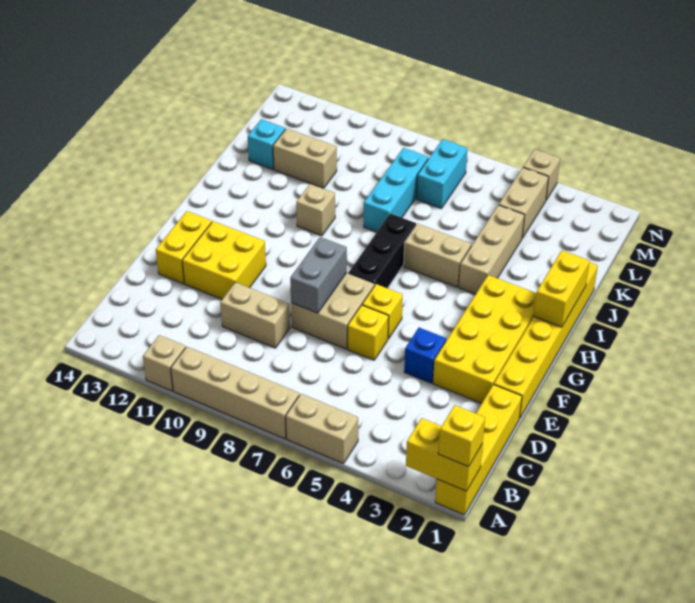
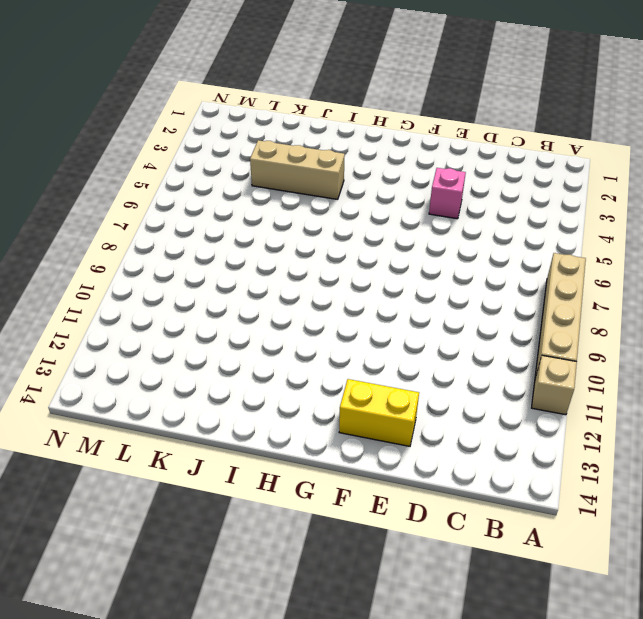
pink 1x1 brick [429,168,466,219] -> blue 1x1 brick [404,328,446,383]
none -> yellow 1x4 brick [435,385,522,515]
none -> tan 1x2 brick [286,394,358,464]
none -> tan 1x2 brick [220,282,290,348]

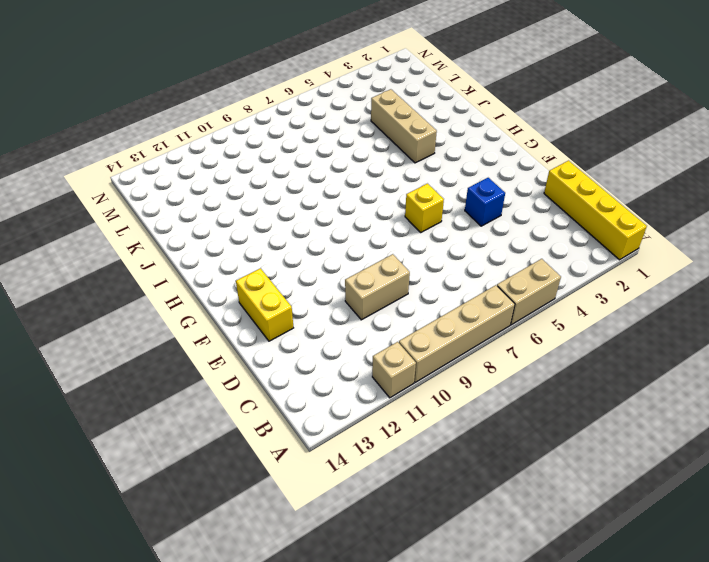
none -> yellow 1x6 brick [494,262,598,419]
none -> yellow 2x4 brick [433,275,536,403]
none -> yellow 1x1 brick [348,305,389,360]

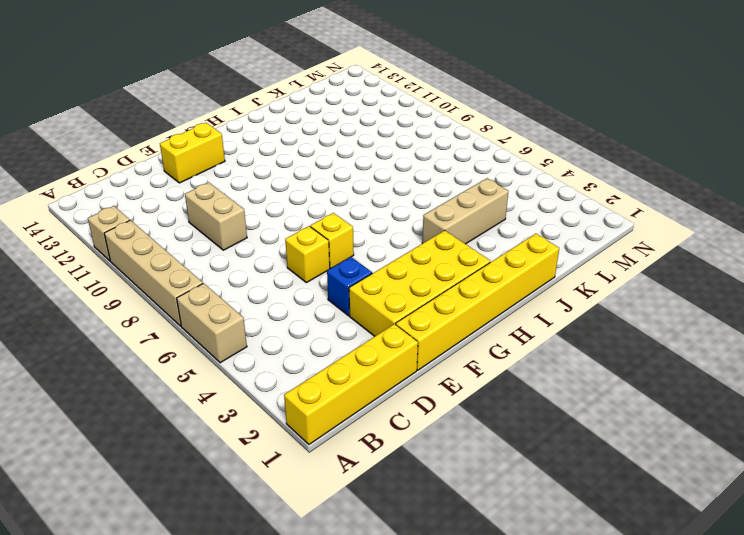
none -> tan 2x2 brick [291,273,375,349]
none -> yellow 2x2 brick [182,221,266,299]
none -> black 1x3 brick [349,214,416,288]

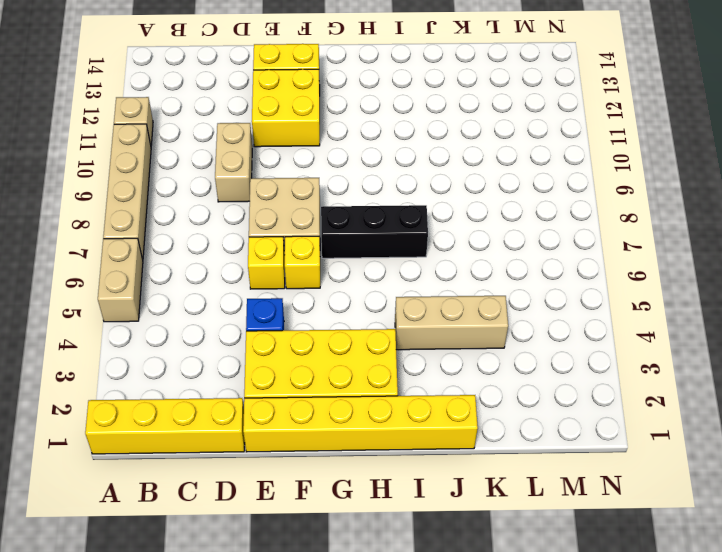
none -> tan 1x2 brick [404,224,471,287]
none -> tan 1x1 brick [296,184,335,236]
none -> cyan 1x3 brick [364,148,428,232]

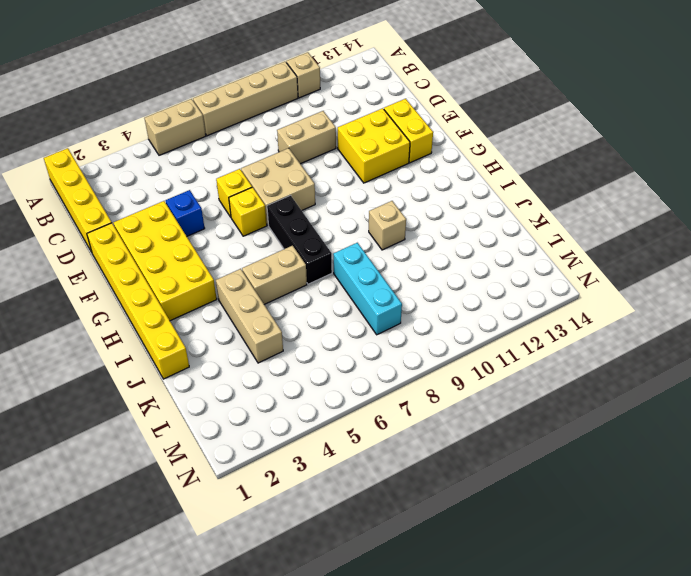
none -> tan 1x2 brick [273,128,337,188]
none -> cyan 1x1 brick [248,119,285,169]
none -> tan 1x2 brick [499,168,549,238]

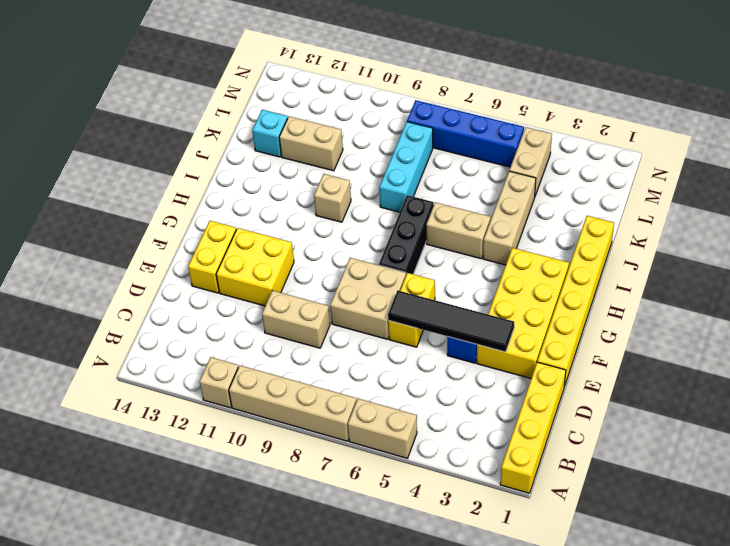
black 1x4 tile [388,290,514,352] -> none
blue 1x4 brick [407,100,524,167] -> cyan 1x2 brick [416,139,468,209]
none -> tan 1x1 brick [523,149,560,200]
none -> yellow 1x2 brick [406,418,483,491]
none -> grey 1x2 brick [290,237,347,313]

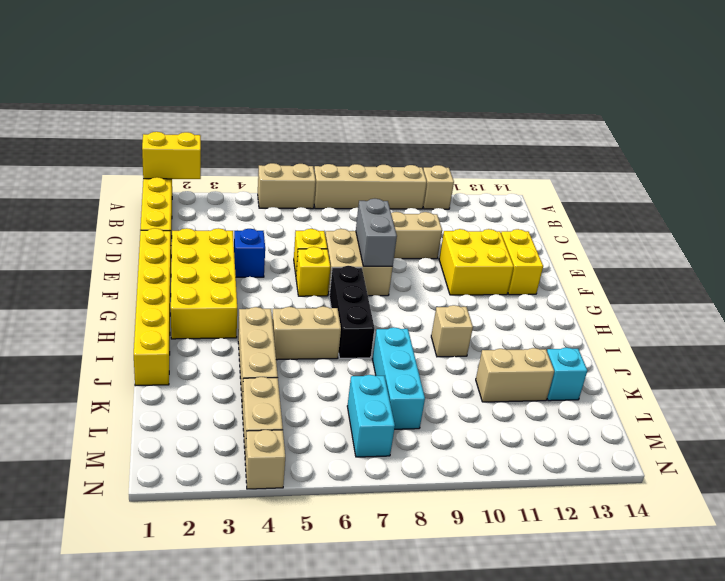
none -> yellow 1x2 brick [534,251,590,327]
none -> yellow 1x1 brick [438,405,485,467]

